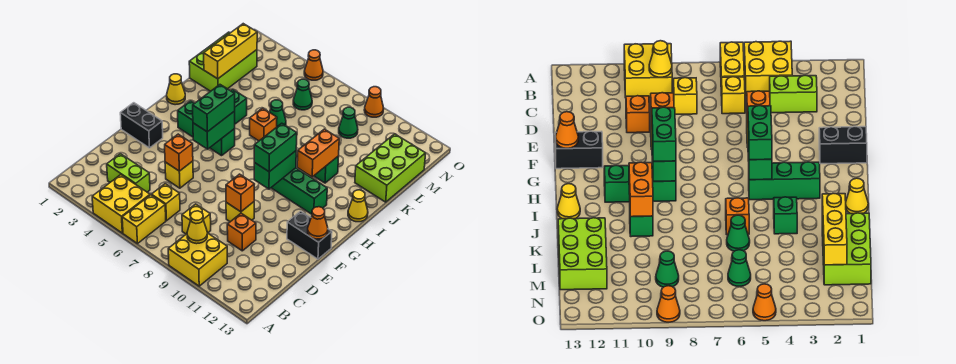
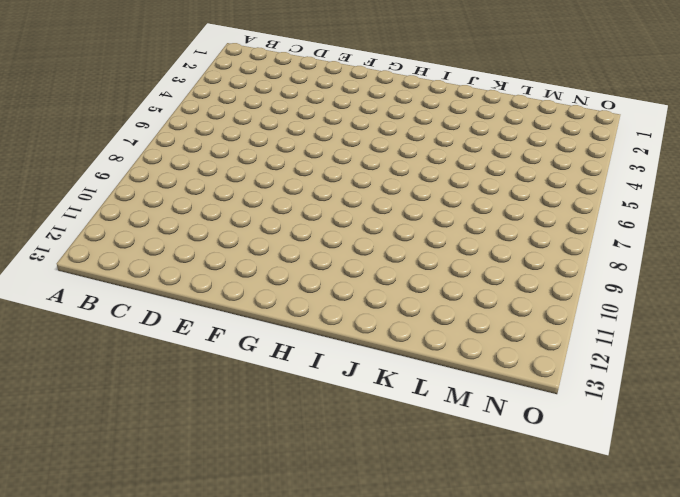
none -> yellow 2x2 brick [92,175,150,233]
none -> yellow 1x2 brick [122,195,166,244]
none -> yellow 2x2 brick [168,233,227,286]
none -> lime 1x2 brick [107,154,150,192]

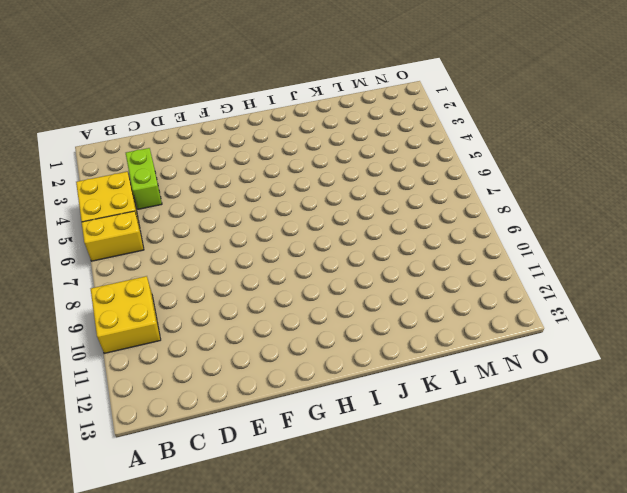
none -> yellow 1x1 brick [152,184,180,221]
none -> yellow 1x1 brick [182,204,211,234]
none -> orange 1x1 brick [227,213,256,251]
none -> yellow 1x1 brick [165,161,193,188]

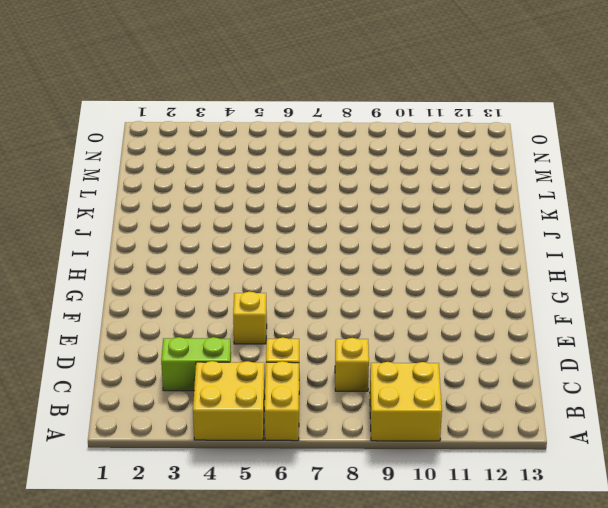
none -> orange 1x1 brick [227,213,256,251]
none -> yellow 1x1 brick [226,202,254,222]
none -> black 1x2 brick [120,103,163,148]
none -> black 1x2 brick [287,211,332,259]

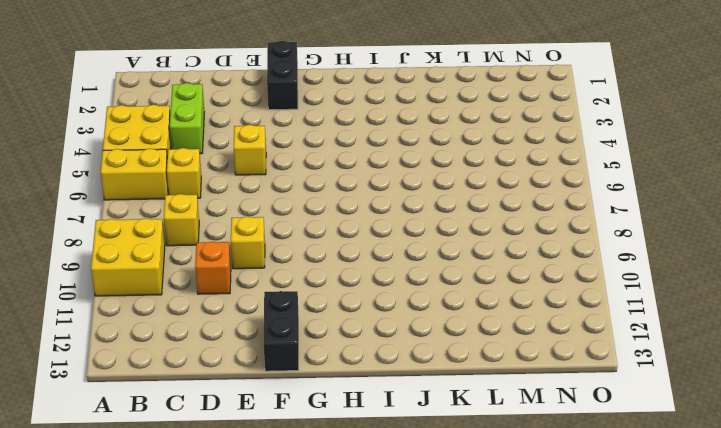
none -> green 1x3 brick [178,101,235,156]
none -> green 1x3 brick [271,168,327,214]
none -> yellow 1x1 cone [167,74,185,105]
none -> yellow 1x1 cone [348,190,368,222]

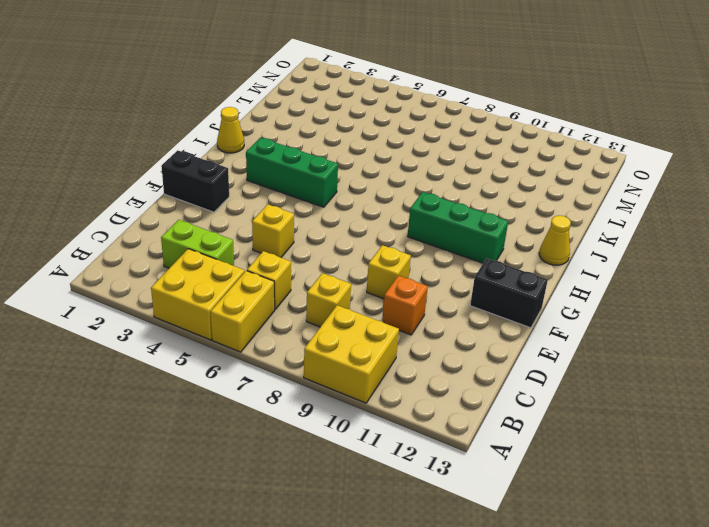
none -> green 1x1 brick [231,89,247,124]
none -> orange 1x1 brick [250,108,277,141]
none -> green 1x1 brick [314,156,339,183]
none -> lime 2x3 brick [189,32,257,91]

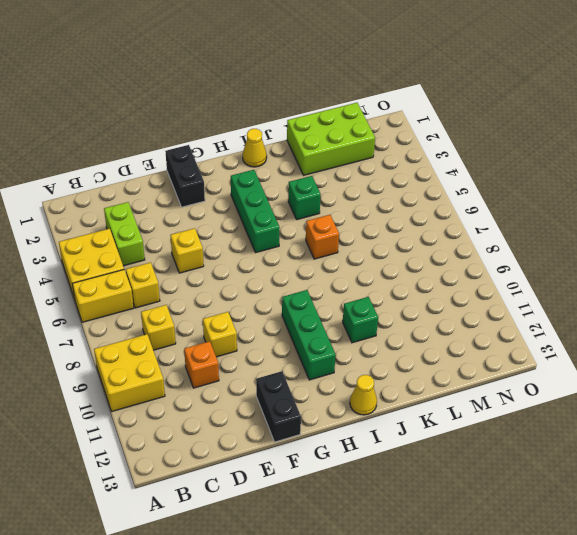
none -> green 1x1 cone [270,100,286,127]
none -> lime 2x3 brick [355,134,426,202]
none -> green 1x1 cone [293,79,312,110]
none -> green 1x1 cone [339,107,358,138]

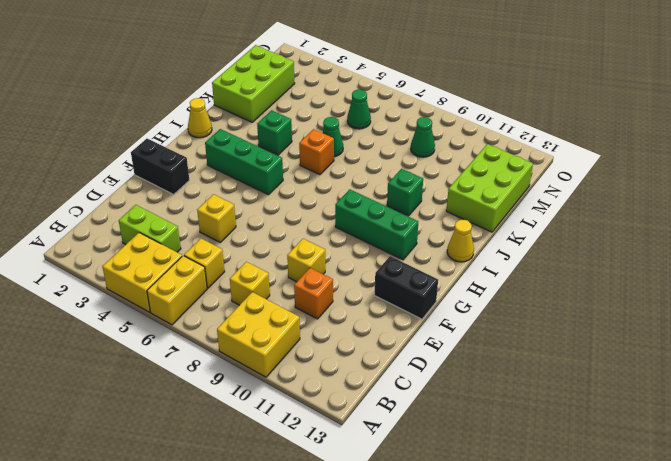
none -> orange 1x1 cone [304,50,323,80]
none -> orange 1x1 cone [364,87,384,117]
none -> yellow 1x1 cone [187,211,207,244]
none -> orange 1x1 brick [165,134,193,171]

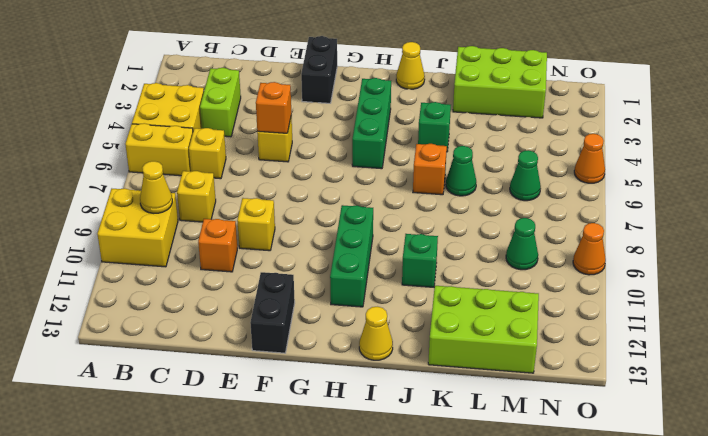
none -> orange 1x1 brick [226,174,254,212]
none -> orange 1x1 cone [308,207,328,239]
none -> green 1x2 brick [193,111,235,149]
none -> green 1x2 brick [254,151,296,189]

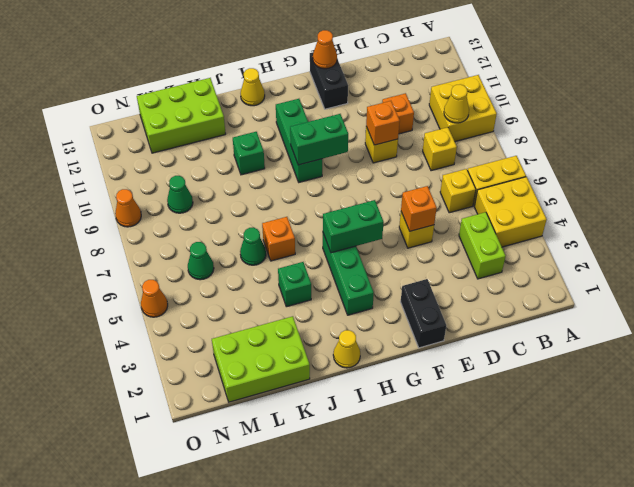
none -> orange 1x2 brick [297,129,339,177]
none -> yellow 1x3 brick [204,24,257,79]
none -> green 1x2 brick [193,85,235,132]
none -> green 1x2 brick [254,123,297,172]

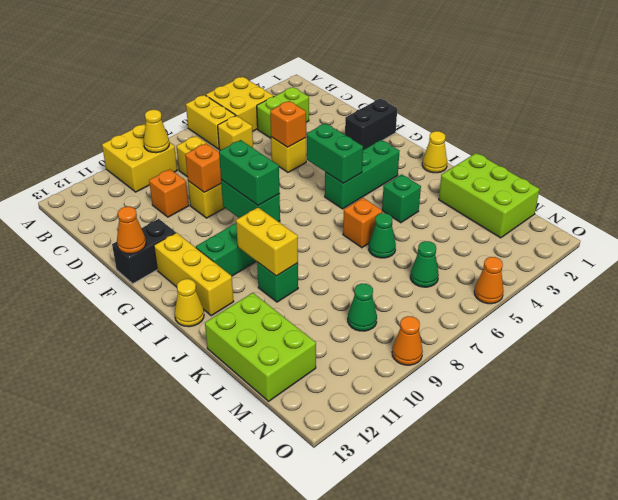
yellow 1x3 brick [154,233,234,316] -> yellow 1x3 brick moved to [204,24,257,79]
yellow 1x2 brick [236,208,298,276] -> orange 1x2 brick [297,129,339,177]
none -> green 1x2 brick [193,85,235,132]

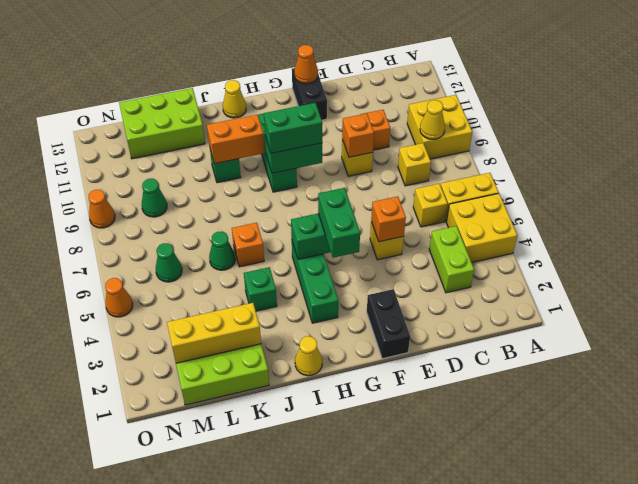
green 1x2 brick [318,188,360,258] -> green 1x2 brick turned to [193,85,235,132]

